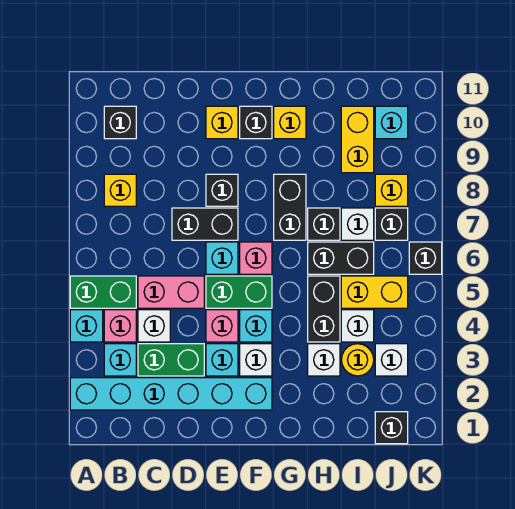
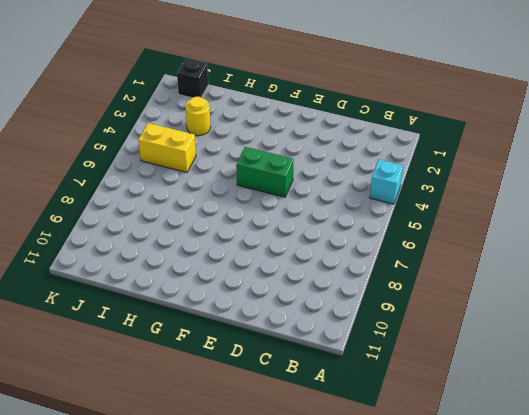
none -> cyan 1x6 brick [70,378,272,410]
none -> green 1x2 brick [70,276,136,308]
none -> cyan 1x1 brick [104,344,136,376]
none -> pink 1x1 brick [104,310,136,342]

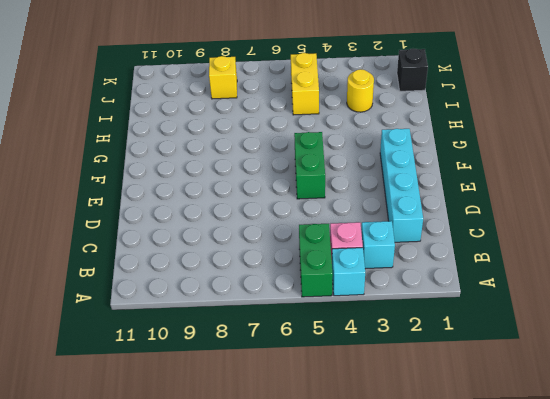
cyan 1x4 brick [380,129,423,242] -> cyan 1x6 brick [70,378,272,410]
none -> yellow 1x1 brick [104,174,136,206]
none -> black 1x1 brick [104,106,136,139]
none -> green 1x2 brick [138,344,204,376]
none -> white 1x1 brick [138,310,170,342]

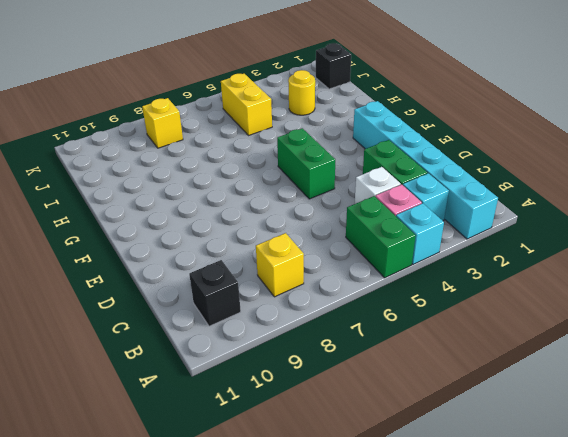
none -> pink 1x2 brick [138,276,204,308]
none -> black 1x2 brick [172,208,238,240]
none -> cyan 1x1 brick [206,344,238,376]
none -> pink 1x1 brick [206,310,238,342]

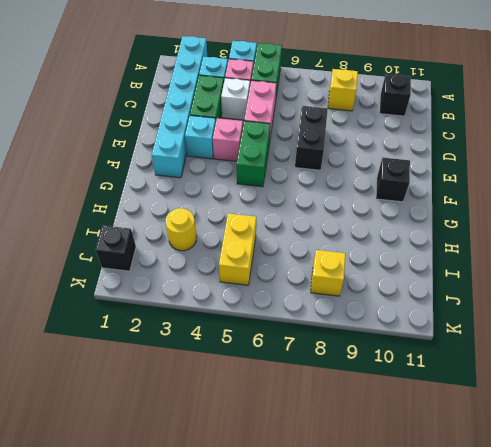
none -> cyan 1x1 brick [206,242,238,274]
none -> black 1x1 brick [206,174,238,206]
none -> yellow 1x1 brick [206,106,238,139]
none -> white 1x1 brick [240,344,272,376]

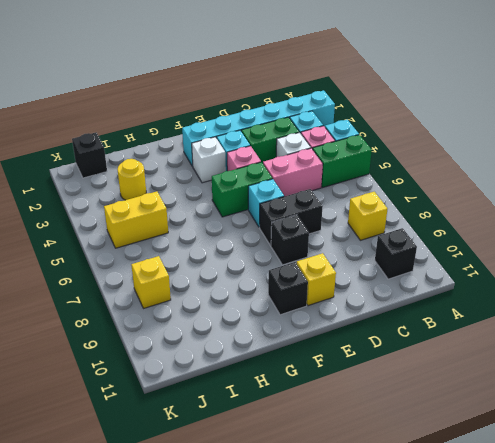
none -> cyan 1x1 brick [240,310,272,342]
none -> pink 1x1 brick [240,242,272,274]
none -> black 1x2 brick [274,174,306,240]
none -> yellow 1x1 brick [274,106,306,139]

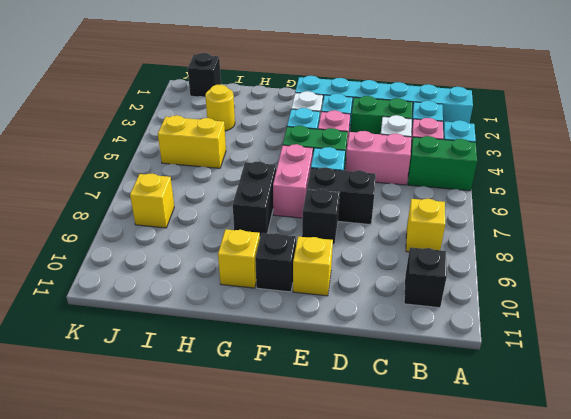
pink 1x2 brick [273,144,313,218] -> pink 1x1 brick [240,242,272,274]
none -> white 1x1 brick [308,344,340,376]
none -> black 1x2 brick [308,276,340,342]
none -> black 1x2 brick [308,242,374,274]
none -> black 1x1 brick [308,208,340,240]

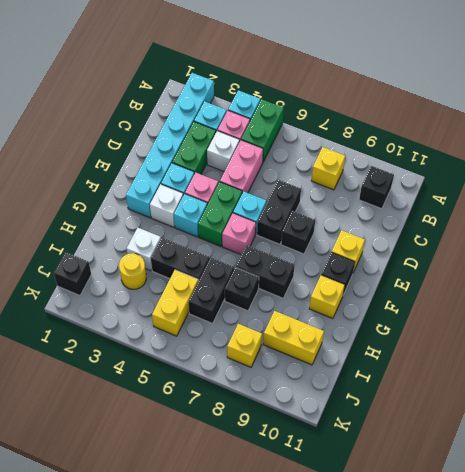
none -> white 1x1 brick [341,310,374,342]
none -> white 1x1 brick [341,208,374,240]
none -> white 1x1 brick [375,344,408,376]
none -> black 1x1 brick [375,208,408,240]

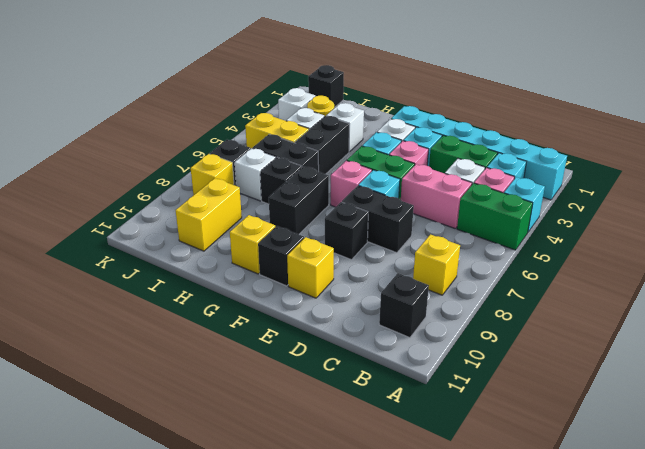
none -> cyan 1x1 brick [375,106,408,139]
none -> black 1x1 brick [409,242,442,274]

